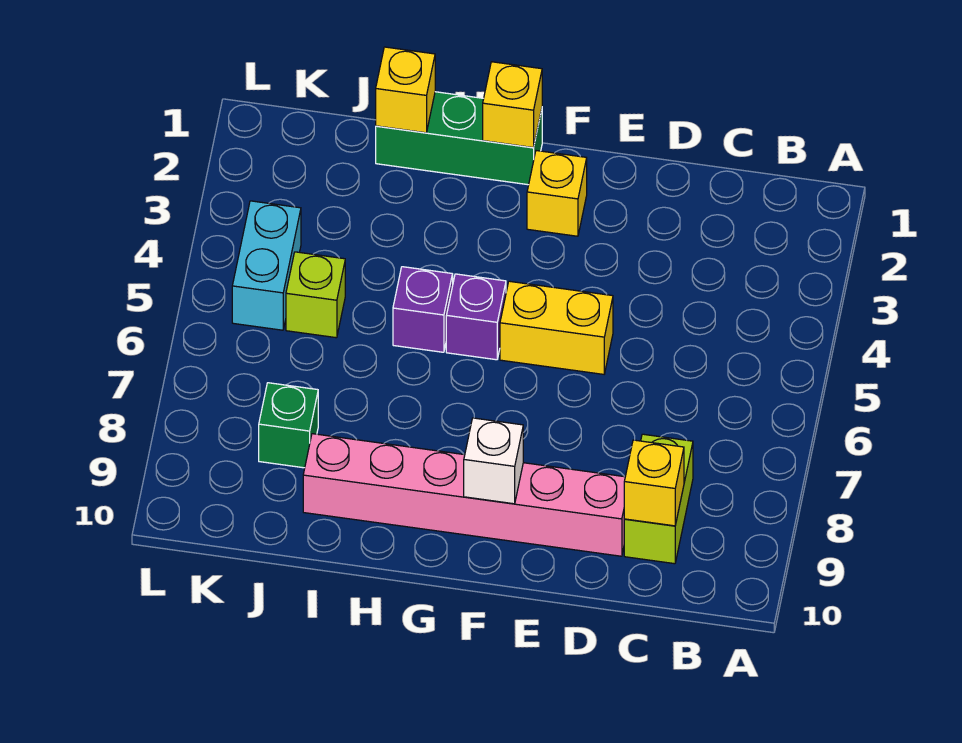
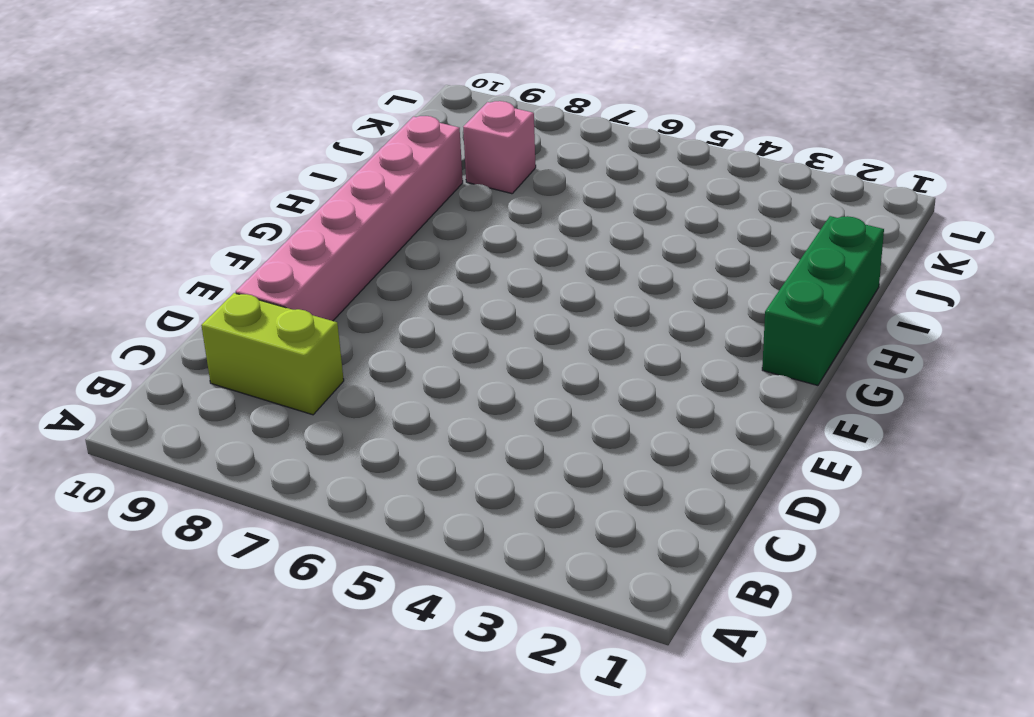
pink 1x1 brick [463,101,536,194] -> green 1x1 brick [259,383,318,468]
none -> yellow 1x2 brick [500,281,613,374]
none -> yellow 1x1 brick [527,151,587,236]
none -> purple 1x1 brick [446,274,506,360]

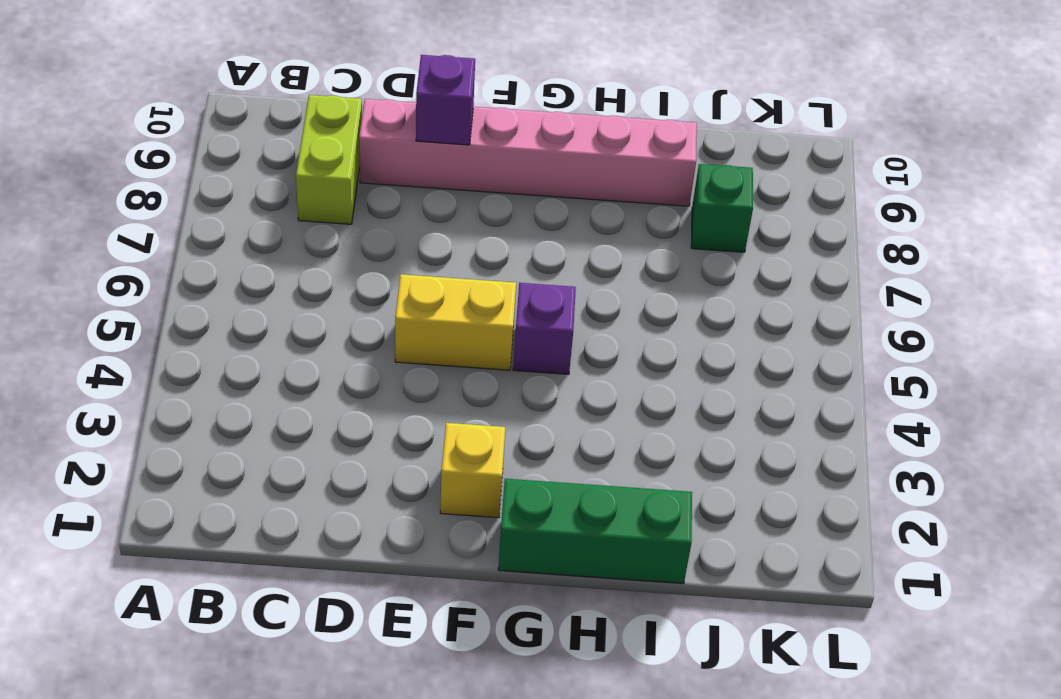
purple 1x1 brick [416,55,475,145] -> purple 1x1 brick moved to [393,267,453,352]
none -> lime 1x1 brick [286,252,345,338]
none -> cyan 1x2 brick [232,201,301,330]
none -> yellow 1x1 brick [624,440,684,526]

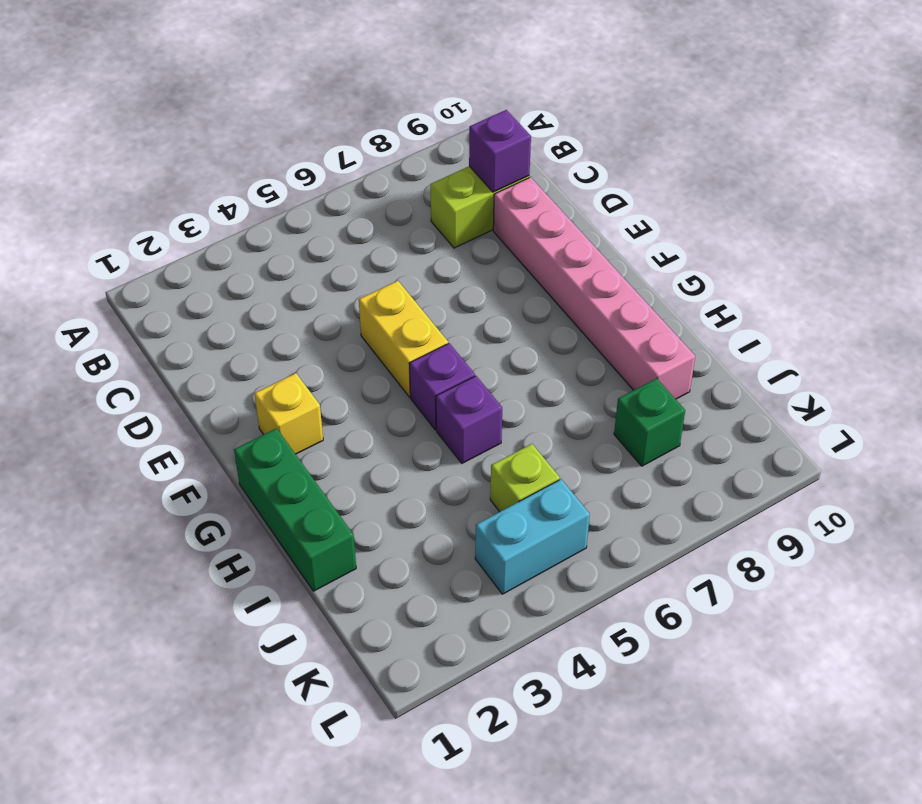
purple 1x1 brick [469,110,531,192] -> yellow 1x1 brick [624,440,684,526]
none -> white 1x1 brick [464,418,523,504]
none -> yellow 1x1 brick [483,62,542,148]
none -> yellow 1x1 brick [376,47,435,133]

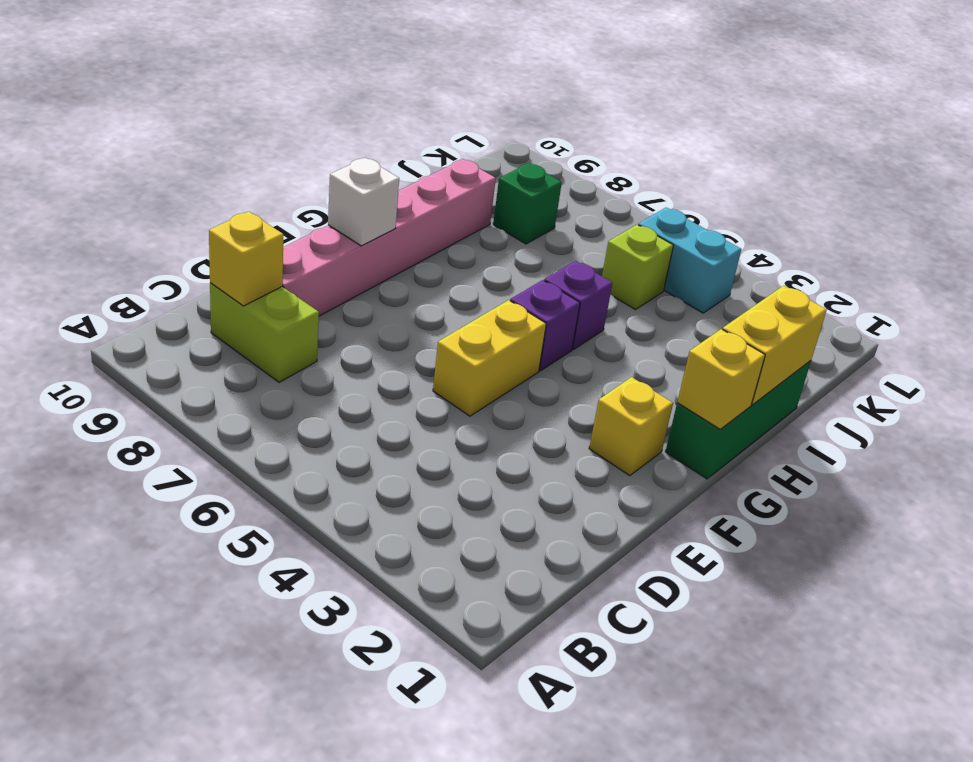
yellow 1x2 brick [722,286,827,405] -> yellow 1x1 brick [376,47,435,133]

